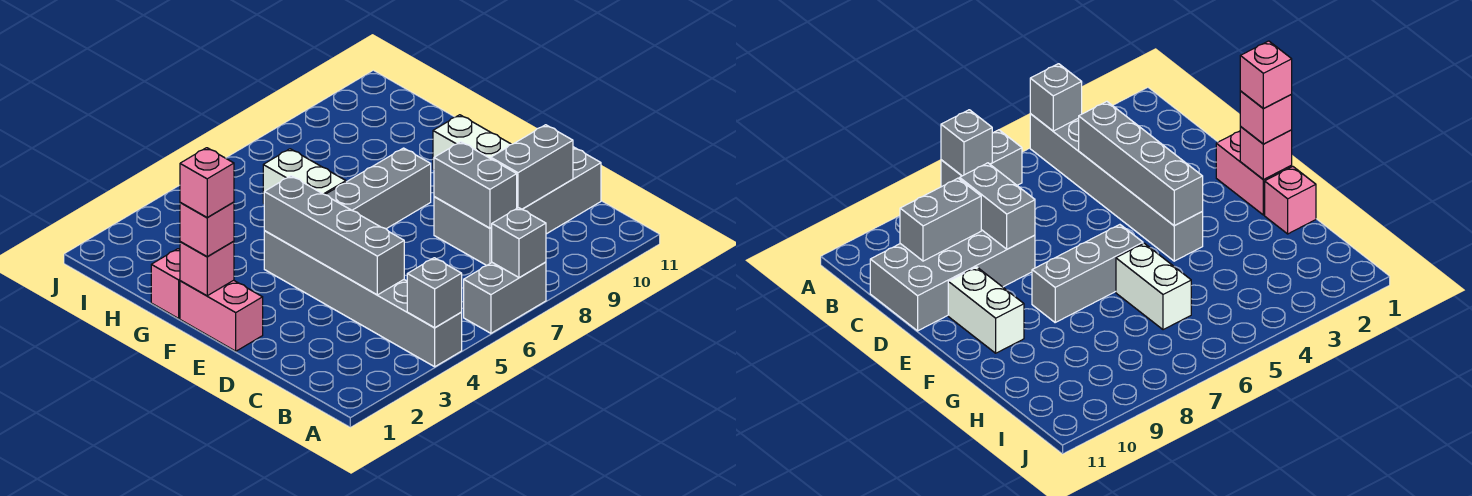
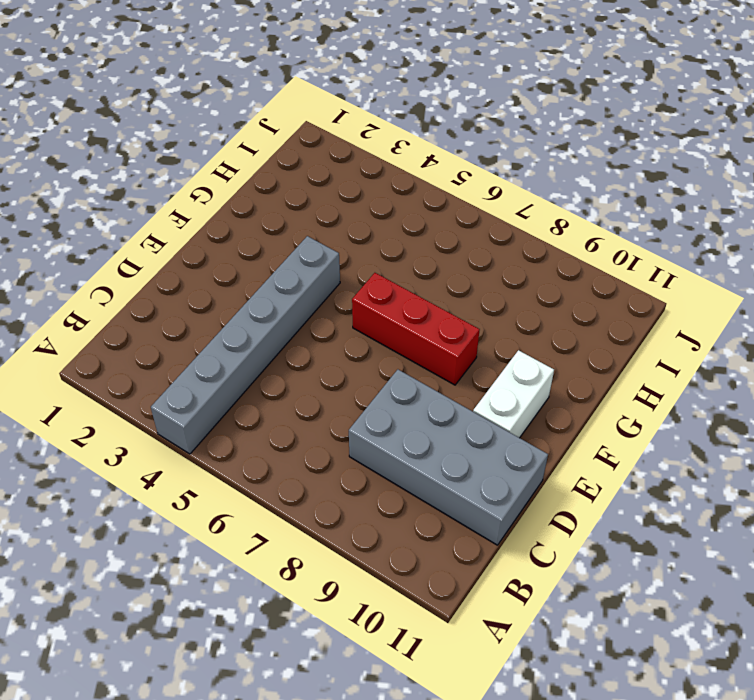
red 1x3 brick [352,273,480,385] -> grey 1x3 brick [325,148,431,229]
none -> grey 1x2 brick [464,262,546,333]
none -> pink 1x2 brick [180,280,263,351]
none -> pink 1x1 brick [151,249,180,318]

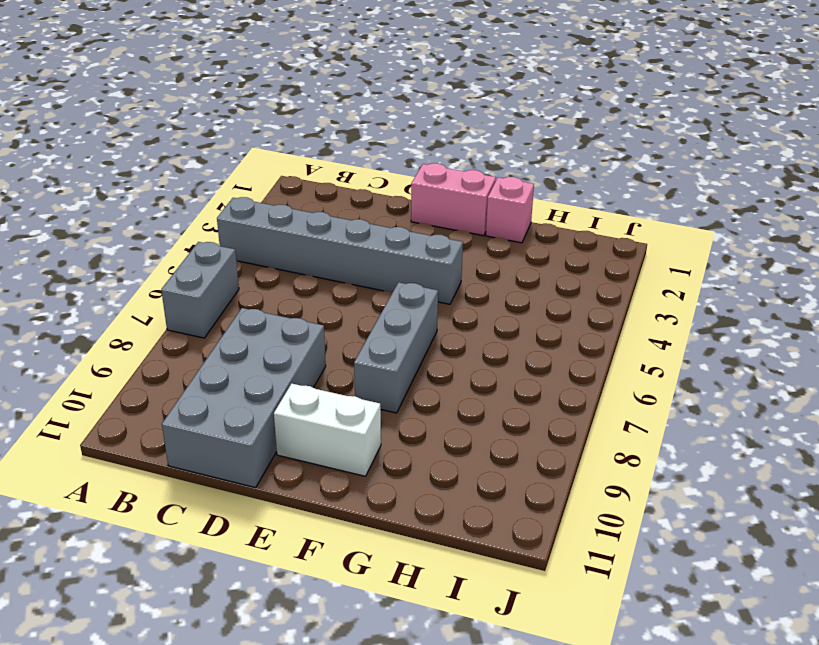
none -> white 1x2 brick [263,149,346,203]
none -> grey 1x1 brick [407,258,462,328]
none -> grey 1x1 brick [491,208,546,278]

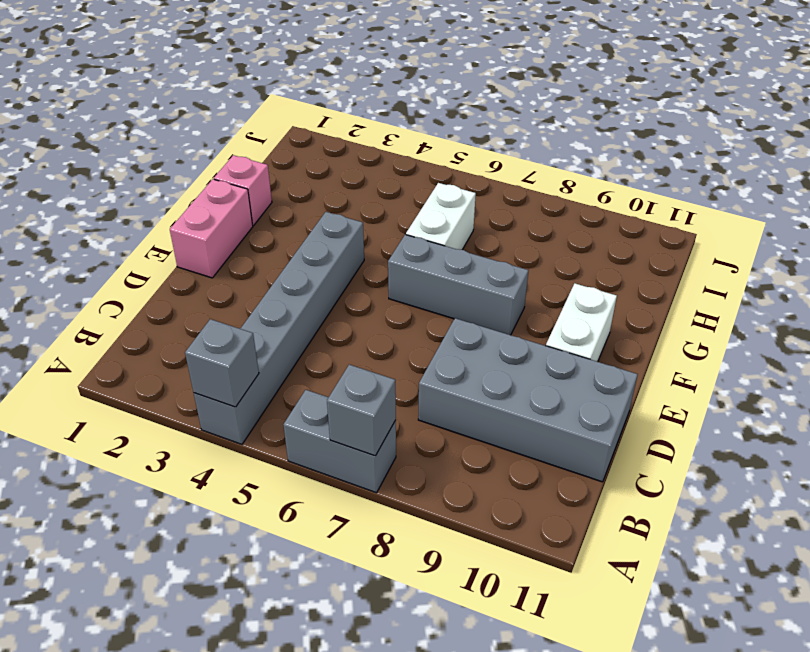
none -> grey 1x4 brick [264,176,404,295]
none -> grey 1x2 brick [434,142,517,228]
none -> grey 1x2 brick [491,125,573,209]

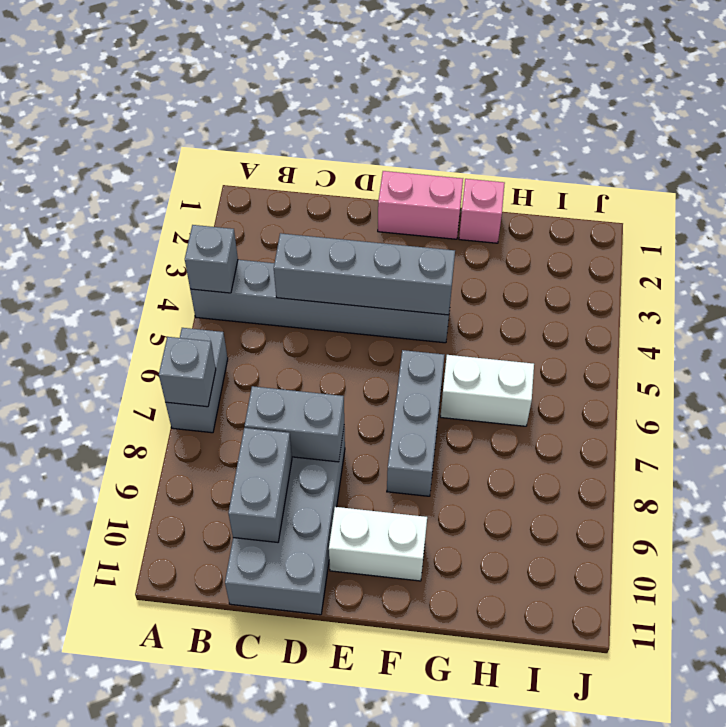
none -> pink 1x1 brick [180,241,234,296]
none -> pink 1x1 brick [180,202,234,257]
none -> pink 1x1 brick [180,148,234,218]

